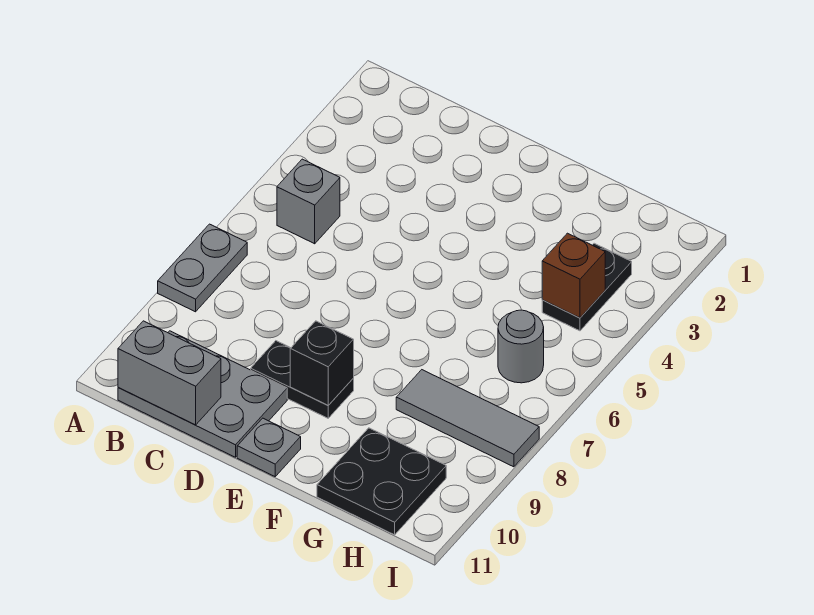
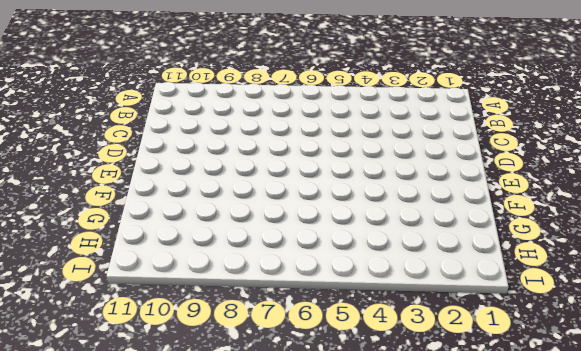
none -> grey 1x2 plate [158,224,247,312]
none -> grey 1x1 brick [277,159,340,244]
none -> grey 2x3 plate [118,331,287,457]

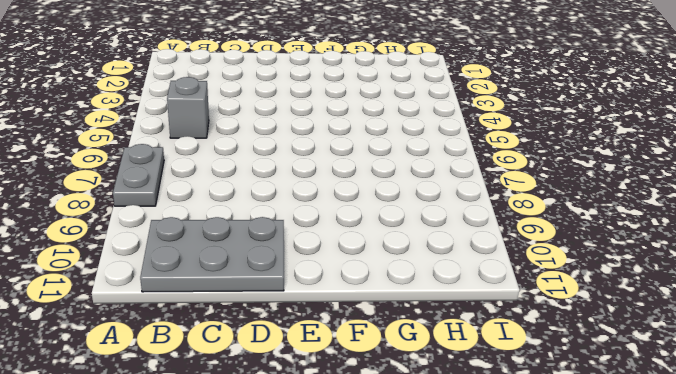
none -> black 1x2 plate [251,341,354,418]
none -> grey 1x1 plate [237,418,301,476]
none -> grey 1x3 tile [396,370,539,467]

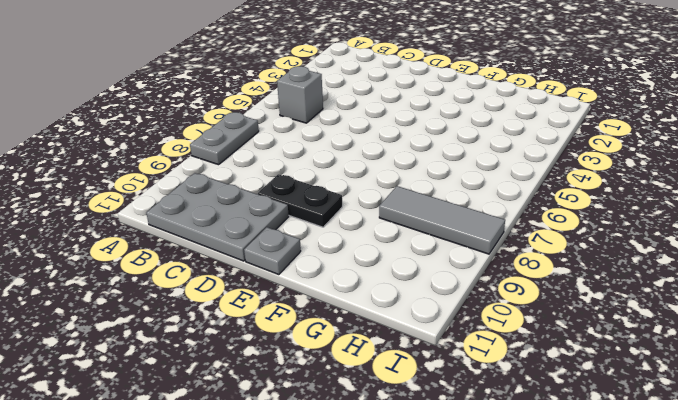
none -> black 2x2 plate [317,428,446,535]
none -> black 1x2 plate [542,243,632,331]
none -> grey 1x1 round brick [498,310,544,383]

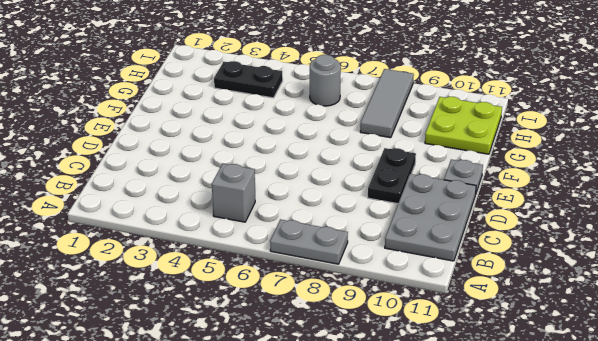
lime 2x2 plate [425,97,502,154] -> black 2x2 plate [317,428,446,535]
none -> grey 1x2 brick [118,321,221,425]
none -> black 1x1 brick [290,321,354,405]
none -> brown 1x1 brick [542,233,605,318]

